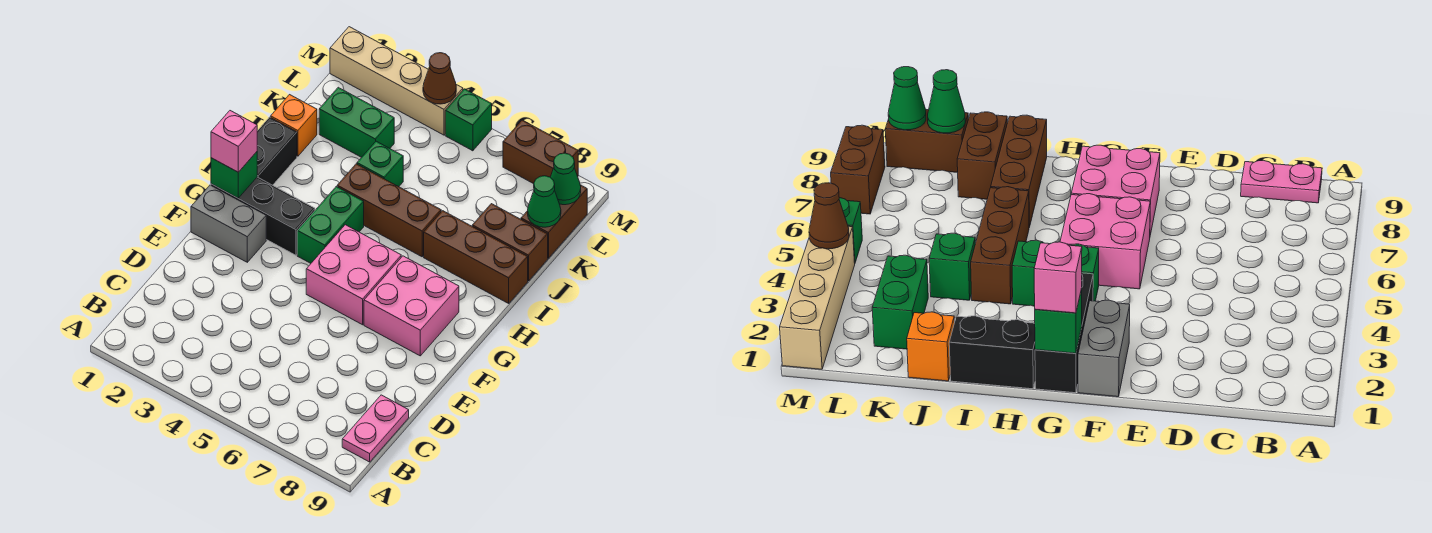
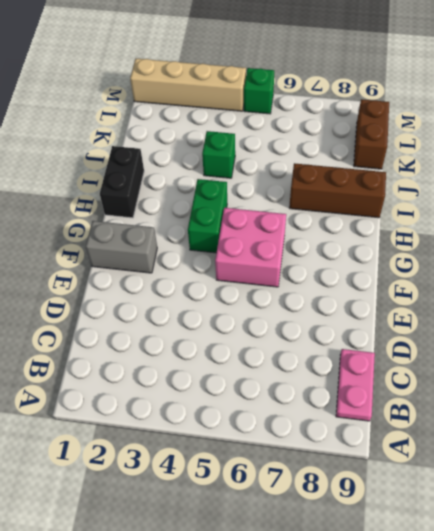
none -> pink 2x2 brick [364,256,459,356]
none -> black 1x3 brick [211,177,315,255]
none -> brown 1x3 brick [337,164,441,257]

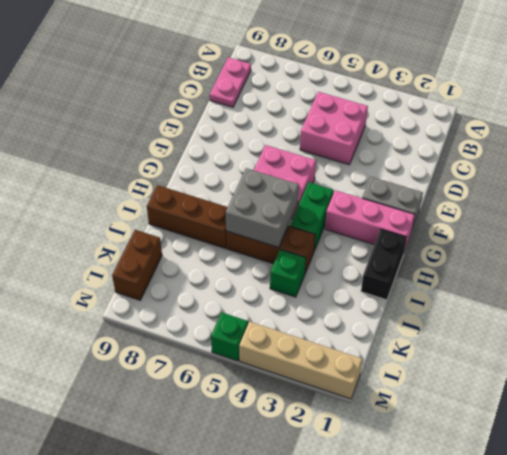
pink 2x2 brick [300,92,368,165] -> pink 2x2 brick moved to [364,256,459,356]
pink 1x3 brick [325,190,415,251] -> black 1x3 brick [211,177,315,255]
grey 2x2 brick [226,168,299,248] -> none
none -> orange 1x1 brick [271,95,317,156]
none -> brown 1x2 brick [472,204,548,281]
none -> green 1x2 brick [319,87,394,157]

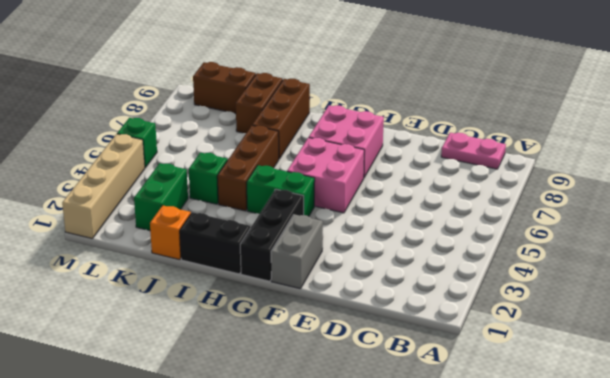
none -> brown 1x2 brick [503,120,578,184]
none -> green 1x1 brick [211,152,257,198]
none -> green 1x1 cone [528,176,561,227]

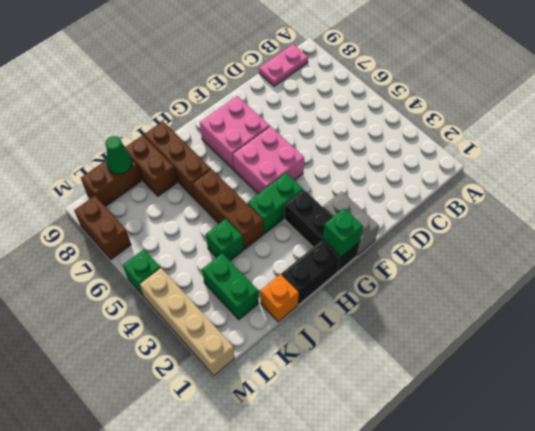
none -> green 1x1 cone [551,153,581,205]
none -> brown 1x1 cone [423,53,456,104]
none -> pink 1x1 brick [211,111,257,172]

